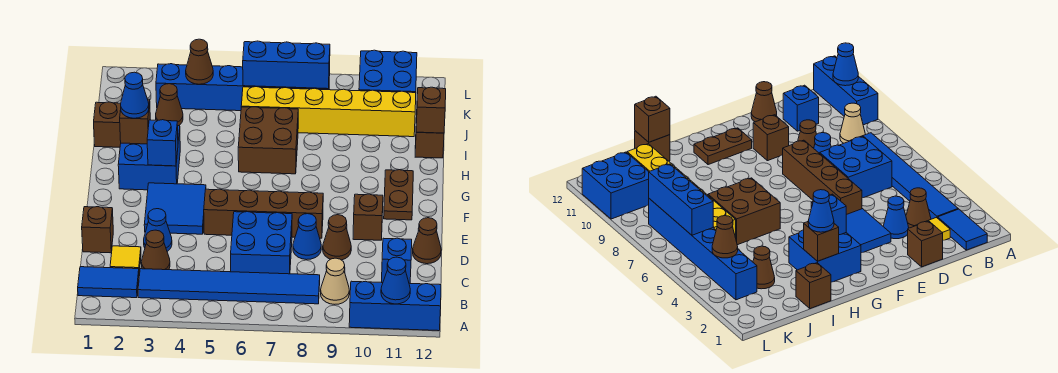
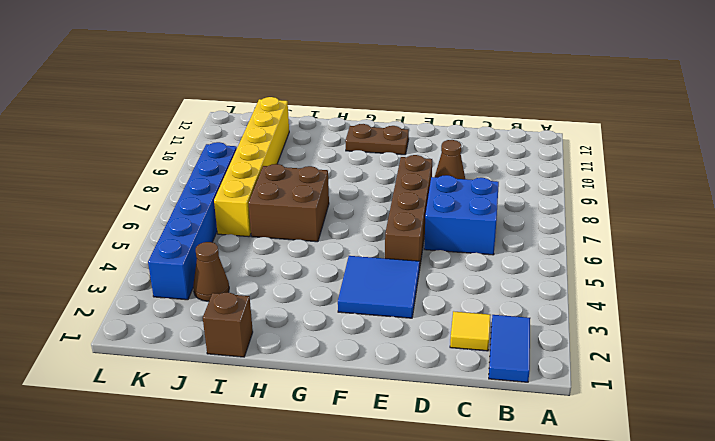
none -> blue 1x3 brick [349,281,441,331]
none -> blue 1x6 tile [138,269,320,304]
none -> tan 1x1 cone [321,258,349,304]
none -> brown 1x1 cone [141,230,170,270]

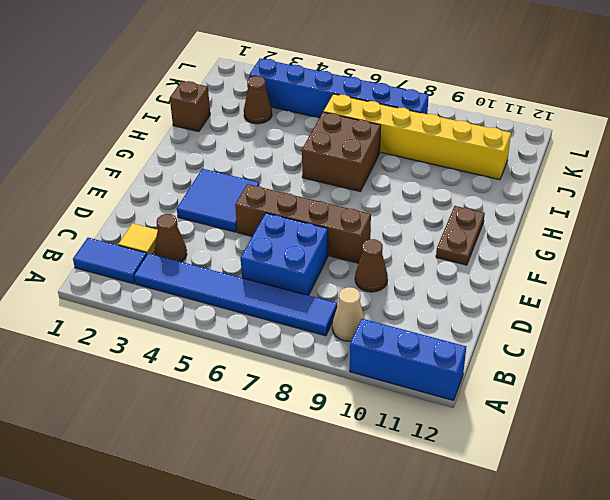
none -> blue 1x1 brick [382,238,412,283]
none -> brown 1x1 brick [82,207,113,253]
none -> blue 1x1 cone [144,209,172,251]
none -> blue 1x1 cone [293,214,321,260]

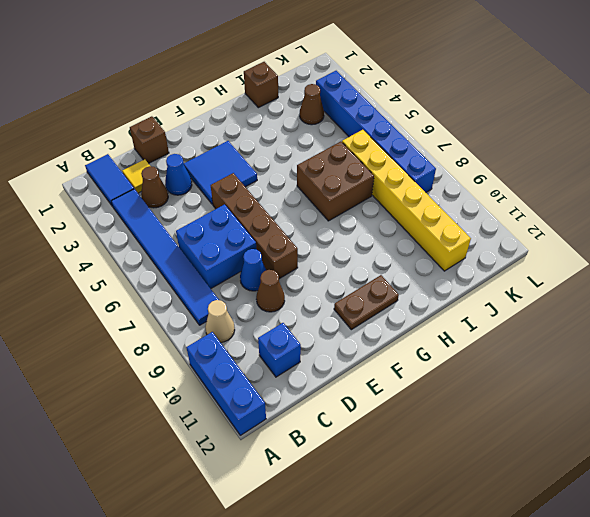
none -> brown 1x1 cone [413,218,441,264]
none -> brown 1x1 brick [353,194,383,240]
none -> blue 2x2 brick [118,126,180,190]
none -> brown 1x1 brick [415,118,444,158]

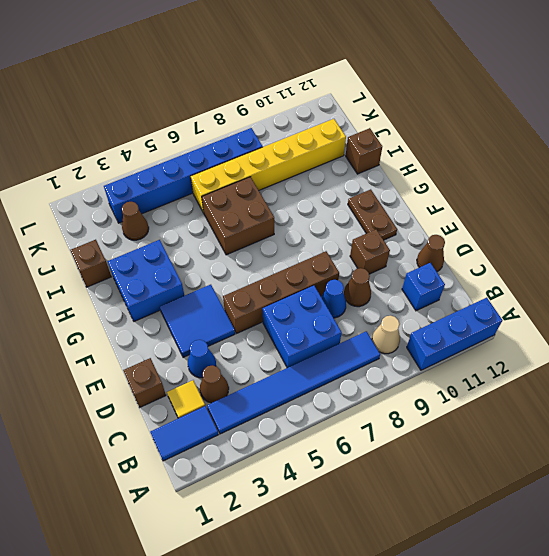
none -> blue 2x2 brick [359,50,417,93]
none -> blue 1x1 cone [381,257,410,304]
none -> blue 1x1 brick [147,120,178,166]
none -> brown 1x1 brick [120,99,150,144]

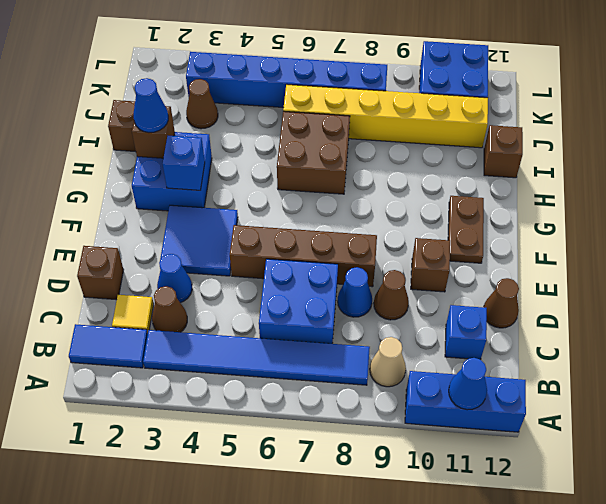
none -> brown 1x1 brick [416,87,446,133]
none -> brown 1x1 cone [186,39,213,84]
none -> blue 1x3 brick [243,41,330,89]

